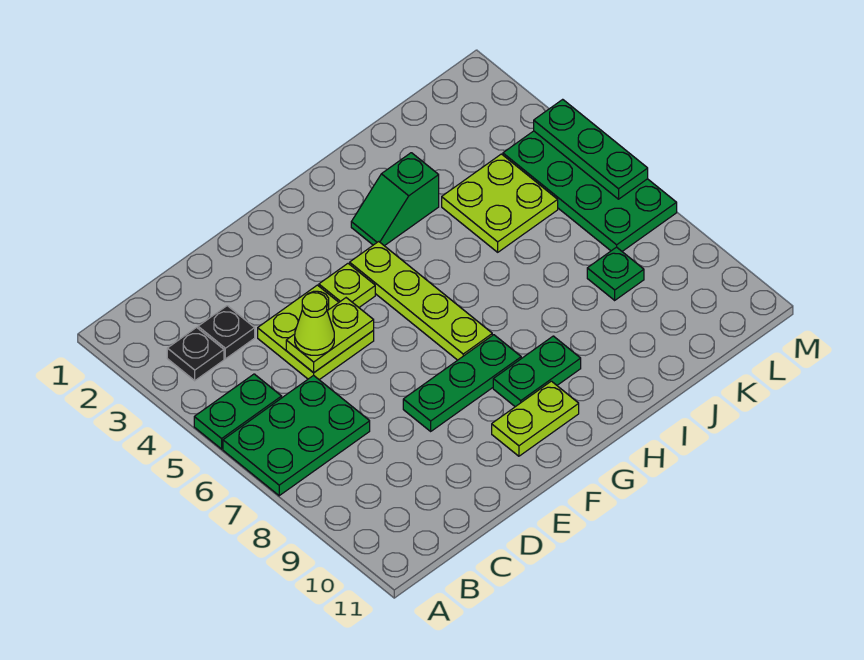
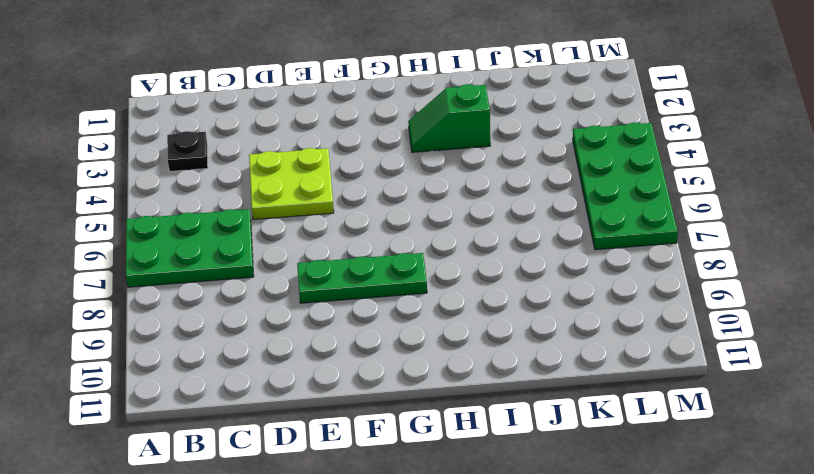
none -> green 1x2 plate [194,374,282,449]
none -> black 1x1 plate [198,306,255,359]
none -> lime 1x1 plate [319,264,375,307]

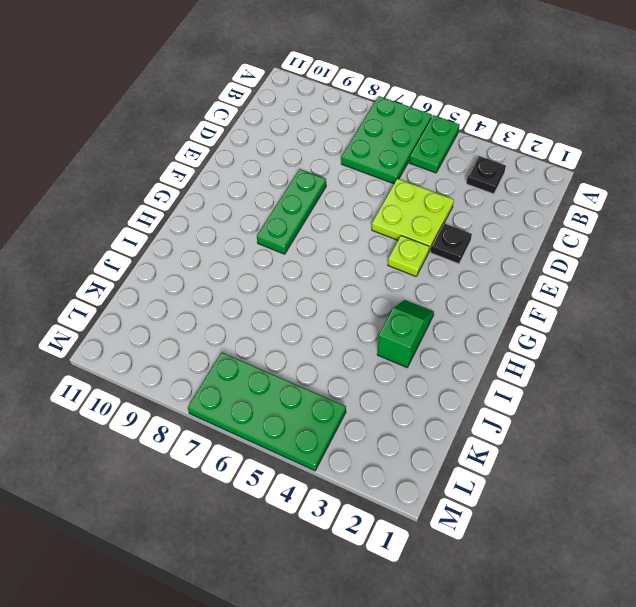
black 1x1 plate [431,223,472,264] -> black 1x1 plate moved to [198,306,255,359]
none -> lime 1x2 plate [492,381,579,456]
none -> lime 1x4 plate [350,242,492,360]
none -> green 1x2 plate [493,336,581,407]

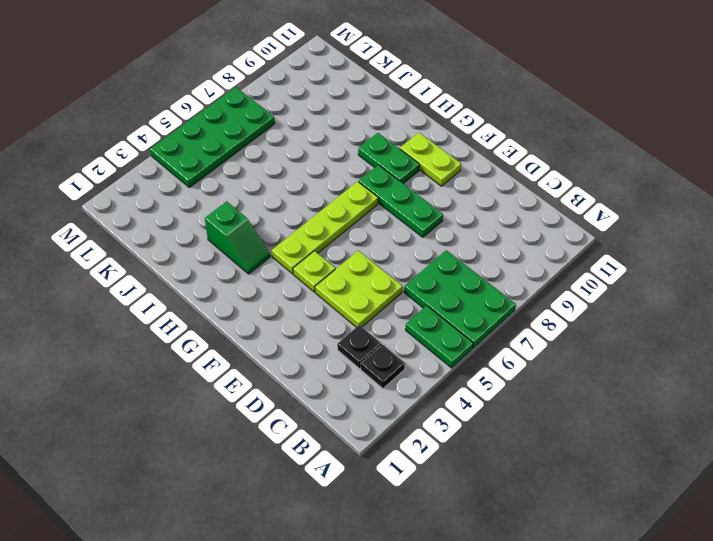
none -> lime 2x2 plate [442,154,558,252]
none -> green 1x1 plate [587,247,644,300]
none -> lime 1x2 plate [286,298,374,373]

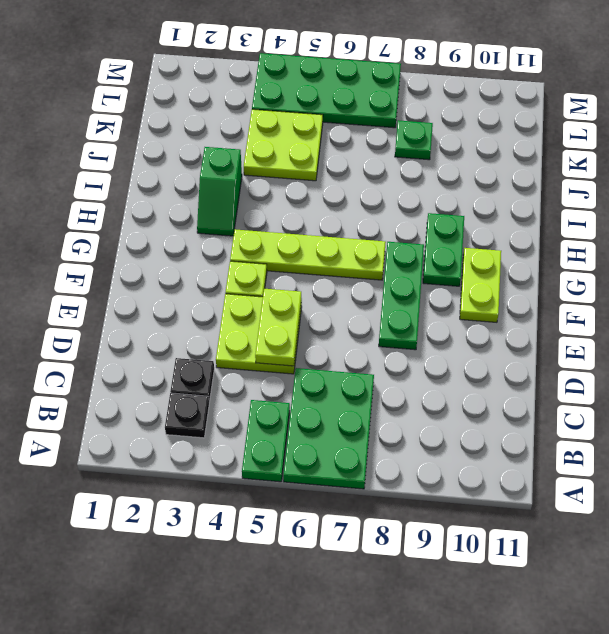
none -> green 1x3 plate [534,99,648,199]
none -> lime 1x1 cone [295,293,334,355]

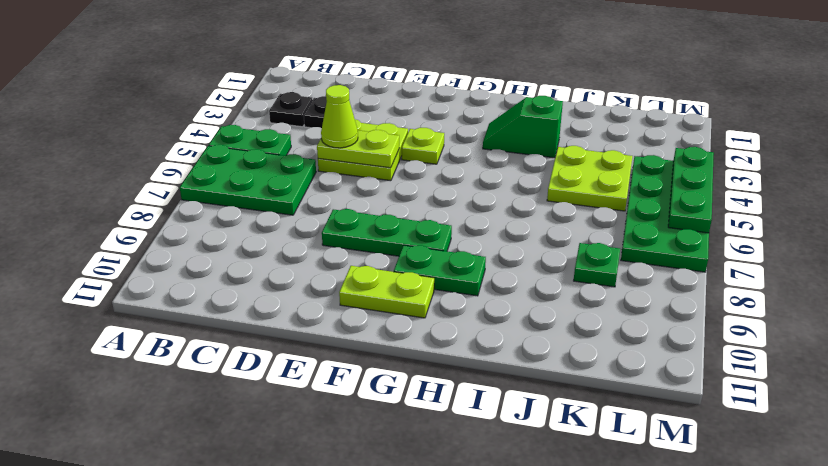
none -> lime 1x4 plate [350,242,492,360]

